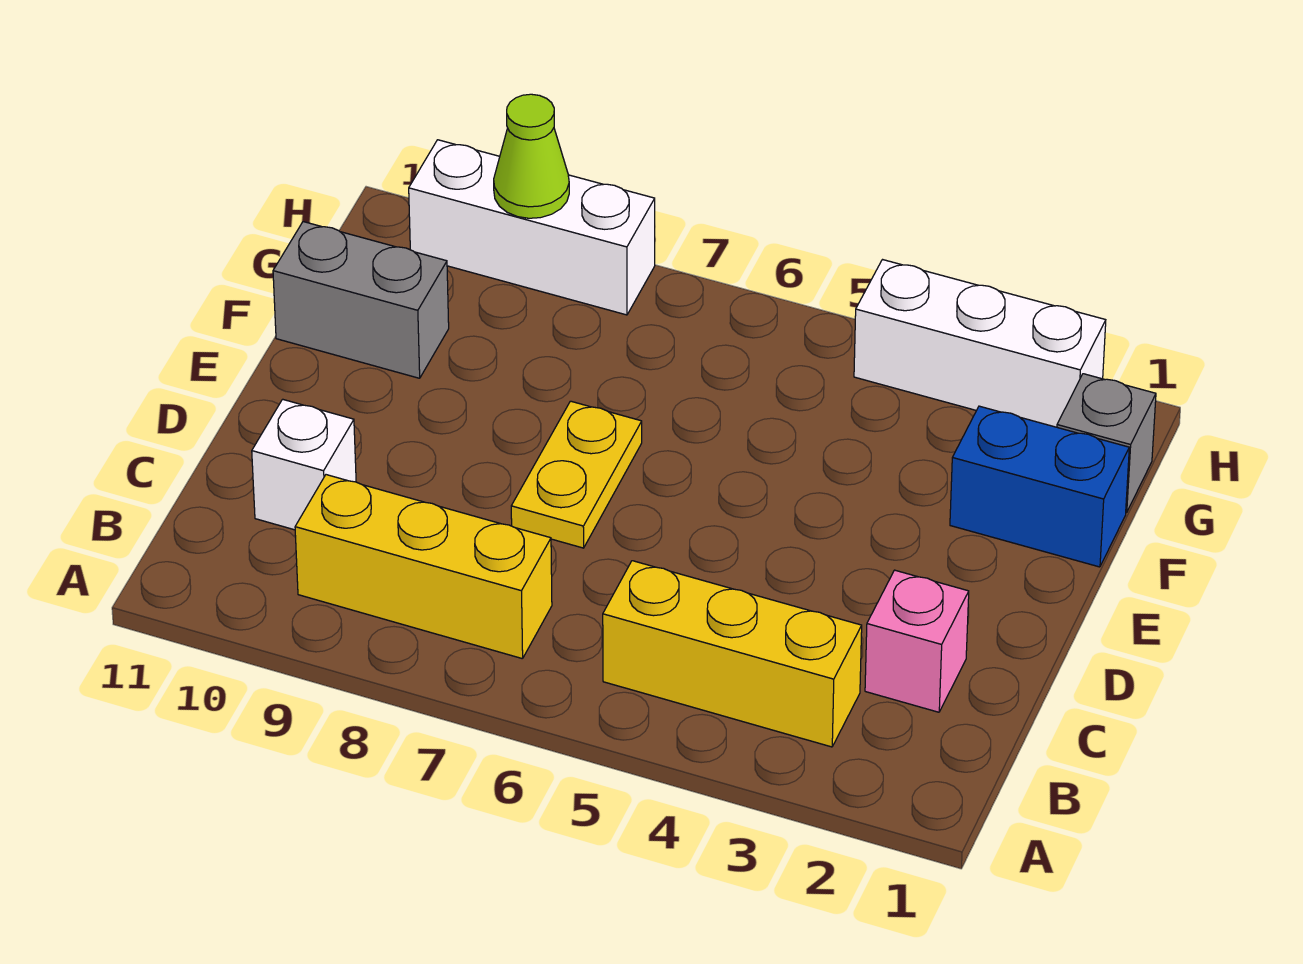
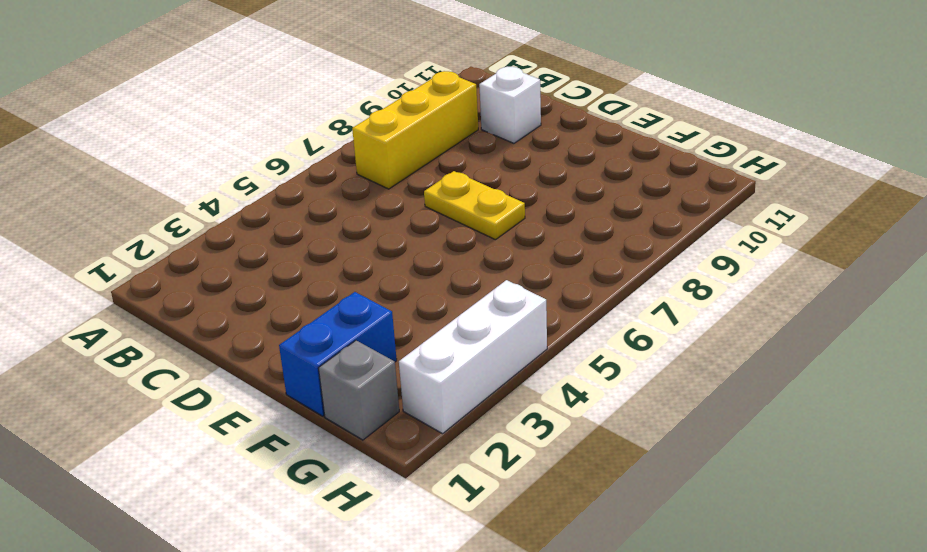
none -> yellow 1x3 brick [603,561,862,747]
none -> pink 1x1 brick [865,570,969,712]

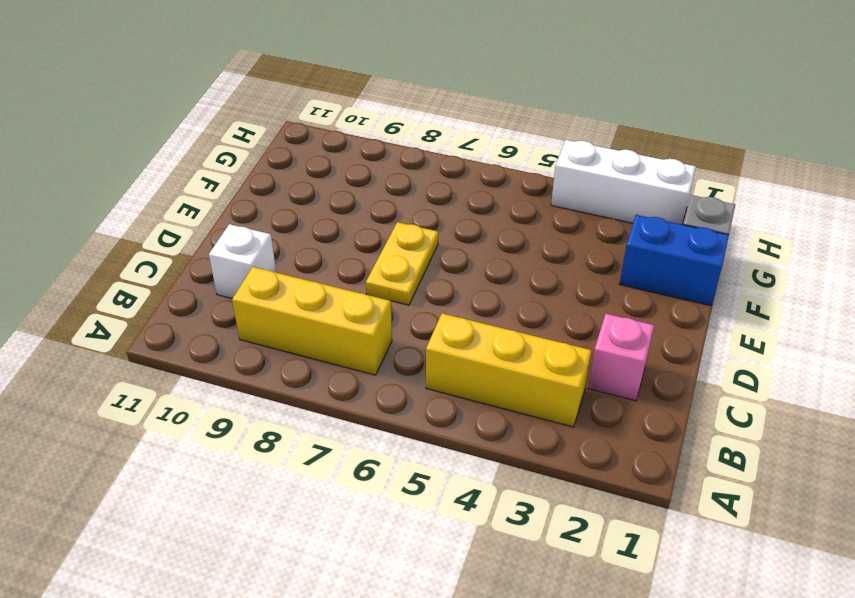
none -> grey 1x2 brick [273,222,449,378]
none -> white 1x3 brick [409,140,655,315]

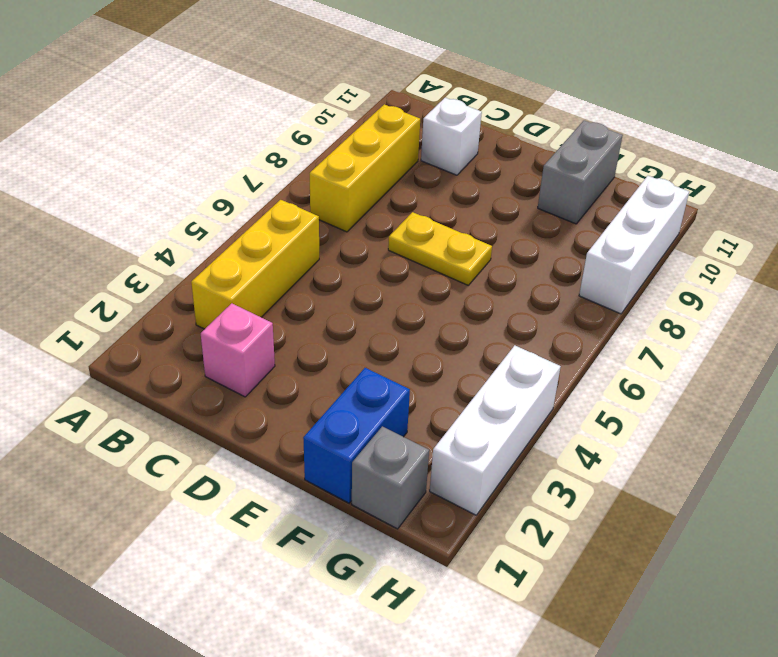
none -> lime 1x1 cone [494,94,569,218]

